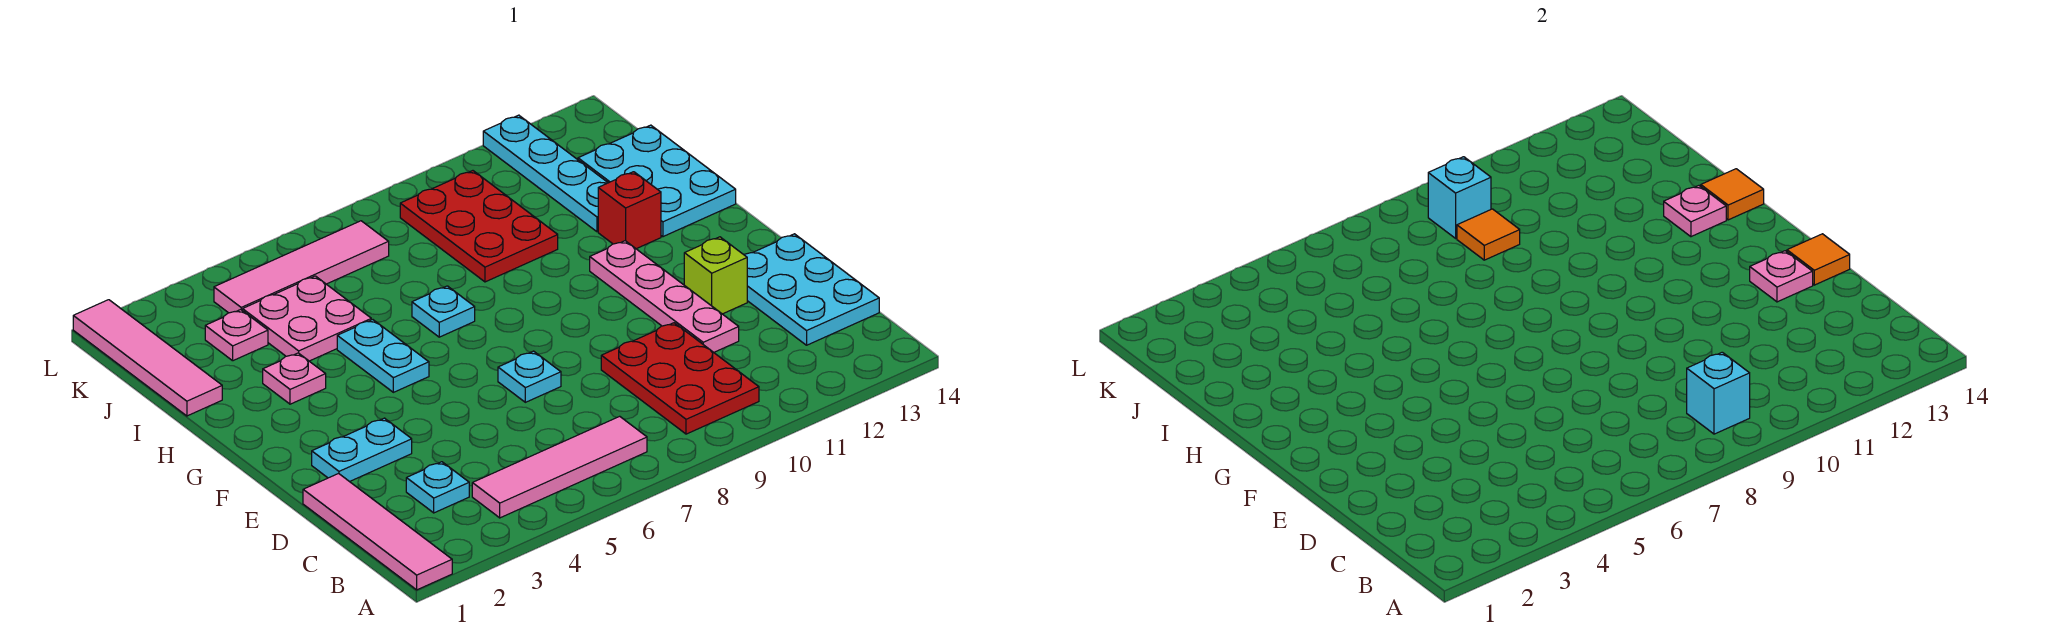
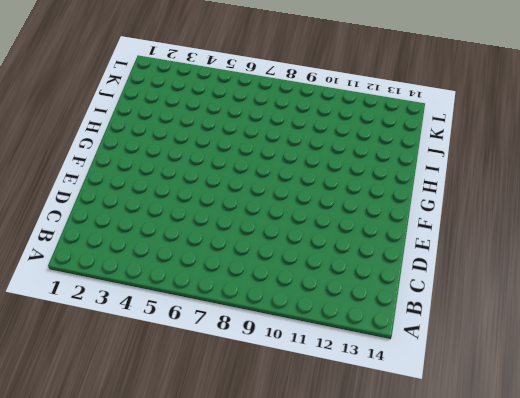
none -> pink 1x4 tile [303,474,452,590]
none -> pink 1x4 tile [472,416,647,518]
none -> red 2x3 plate [601,323,759,434]

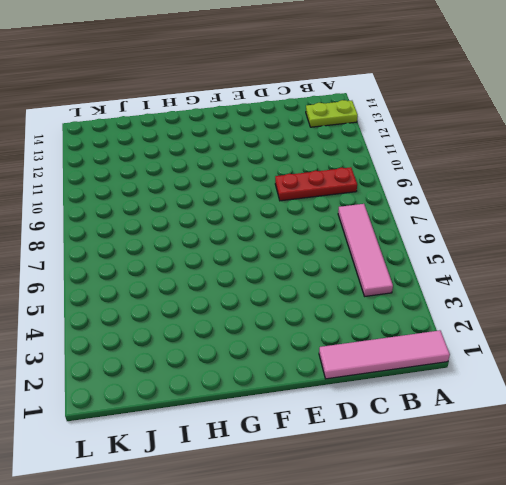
lime 1x2 plate [306,100,358,127] -> none
red 1x3 plate [275,167,357,201] -> red 2x3 plate [601,323,759,434]
none -> cyan 1x1 plate [406,462,469,513]
none -> cyan 2x3 plate [744,234,879,345]
none -> pink 1x4 plate [590,241,739,352]

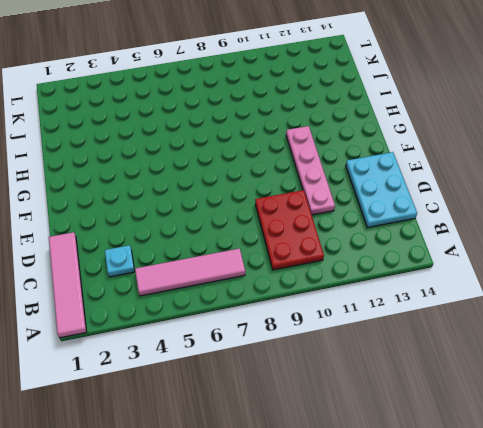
none -> cyan 1x2 plate [312,418,412,482]
none -> cyan 1x1 plate [498,351,561,402]
none -> lime 1x1 brick [684,237,747,314]

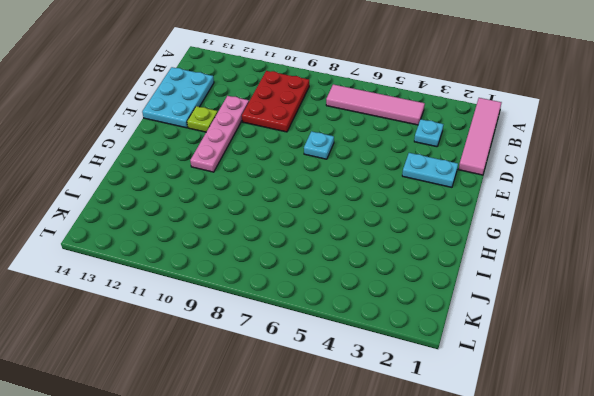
lime 1x1 plate [187,106,218,132] -> lime 1x1 brick [684,237,747,314]
none -> cyan 1x2 plate [337,320,429,392]
none -> pink 1x1 plate [263,353,326,404]
none -> cyan 1x1 plate [412,286,475,337]

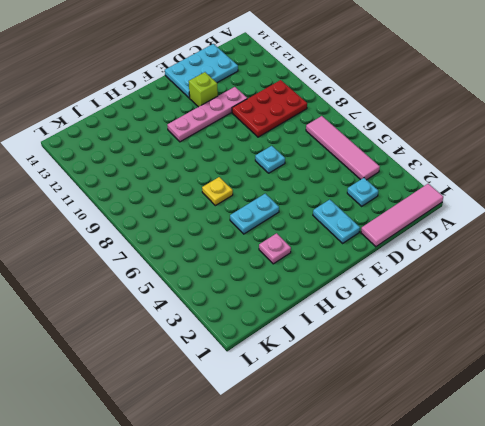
yellow 1x1 plate [202,177,233,206] -> cyan 1x1 plate [412,286,475,337]
none -> red 1x1 brick [598,172,661,249]
none -> cyan 2x3 plate [578,125,736,237]
none -> pink 1x4 tile [73,300,222,416]

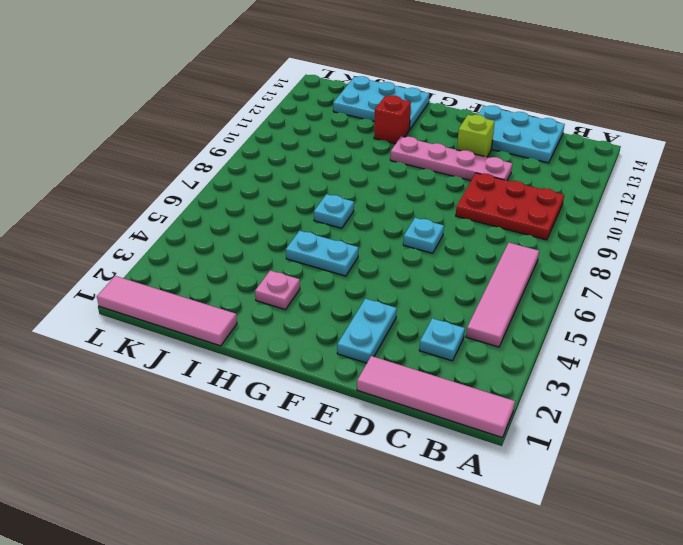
none -> pink 2x2 plate [243,276,371,361]
none -> red 2x3 plate [400,171,558,282]
none -> cyan 1x4 plate [483,115,608,232]

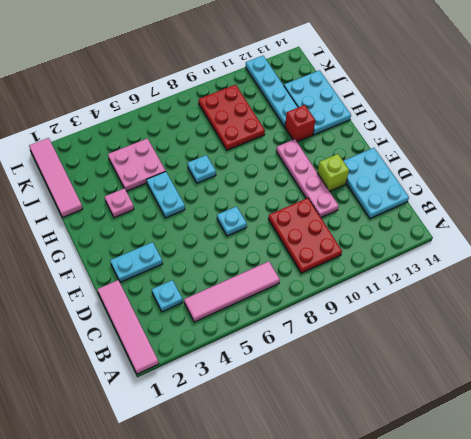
none -> pink 1x1 plate [205,310,268,361]
none -> pink 1x4 tile [214,221,389,313]
none -> cyan 1x1 brick [1687,352,1750,434]

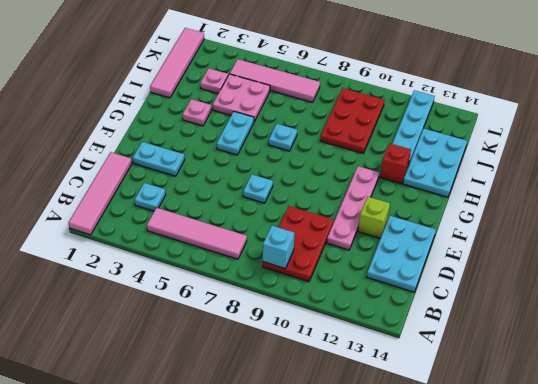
none -> pink 1x1 plate [1750,251,1813,302]
none -> orange 1x1 tile [1787,234,1850,285]
none -> pink 1x1 plate [1664,186,1726,237]

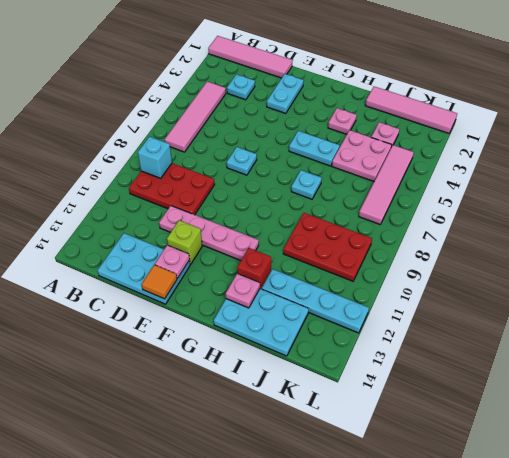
none -> orange 1x1 tile [1701,169,1764,220]
none -> orange 1x1 tile [1457,209,1520,260]
none -> cyan 1x1 brick [1428,157,1491,238]

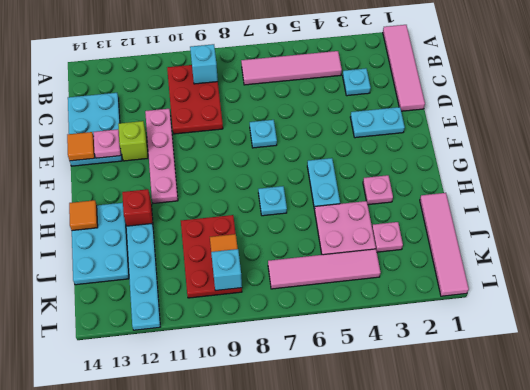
none -> pink 1x1 plate [1664,186,1726,237]

